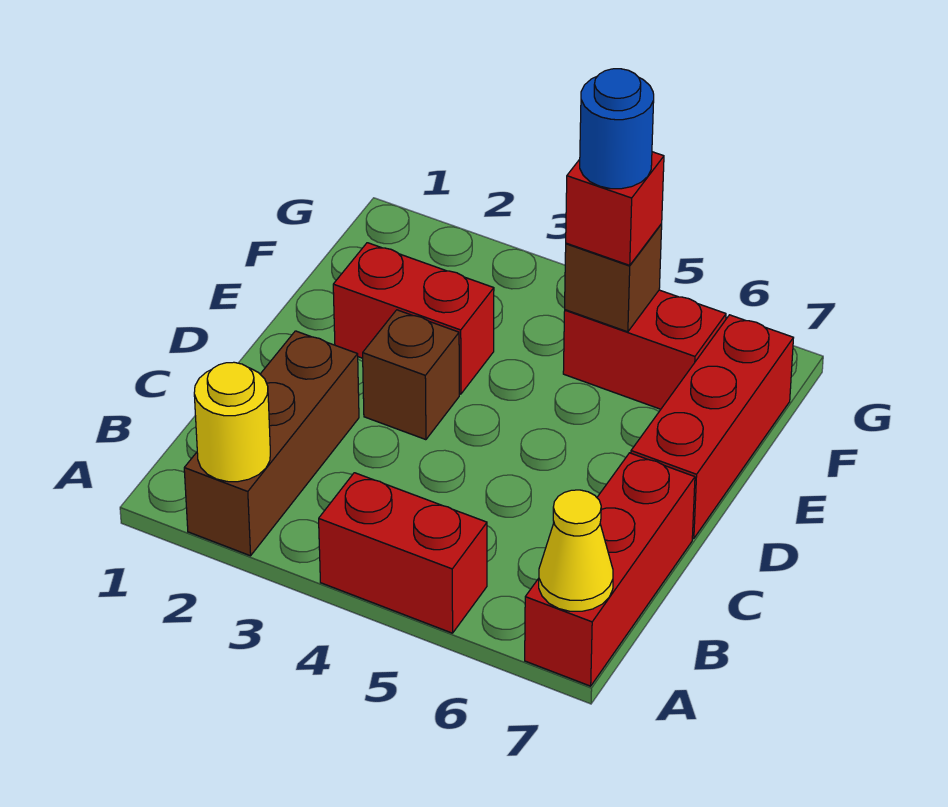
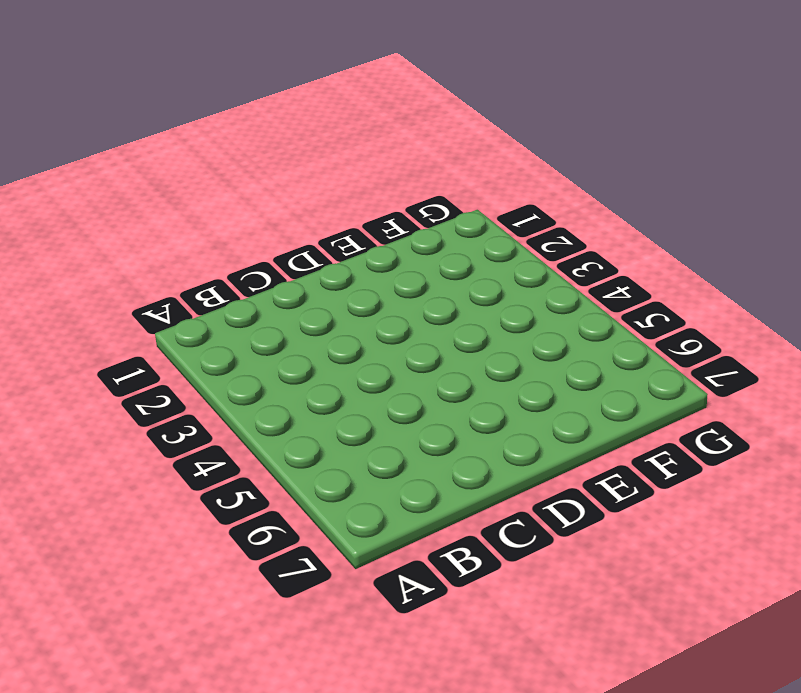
none -> brown 1x3 brick [184,331,359,556]
none -> red 1x2 brick [319,473,487,633]
none -> red 1x3 brick [525,453,695,686]

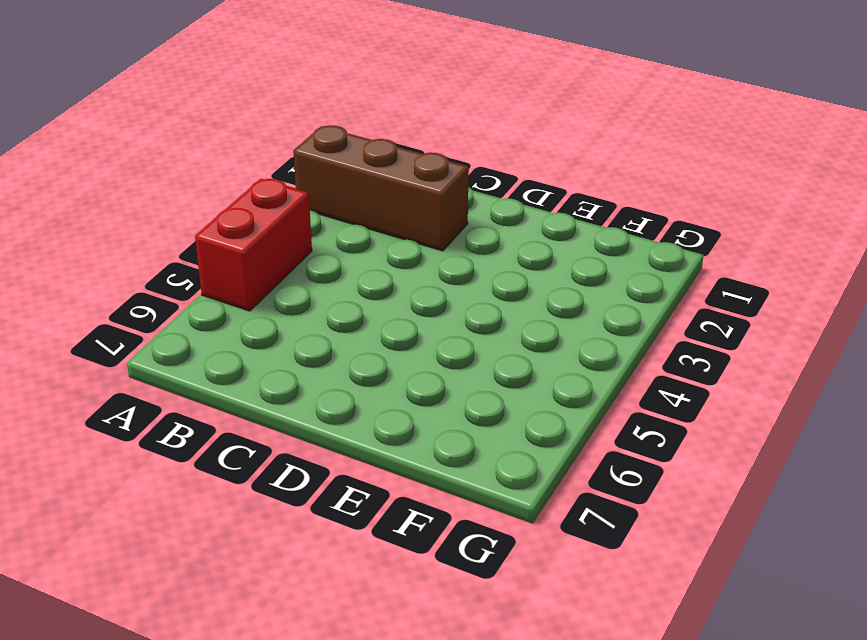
none -> red 1x3 brick [525,453,695,686]
none -> brown 1x1 brick [363,310,459,440]
none -> red 1x3 brick [631,315,793,539]

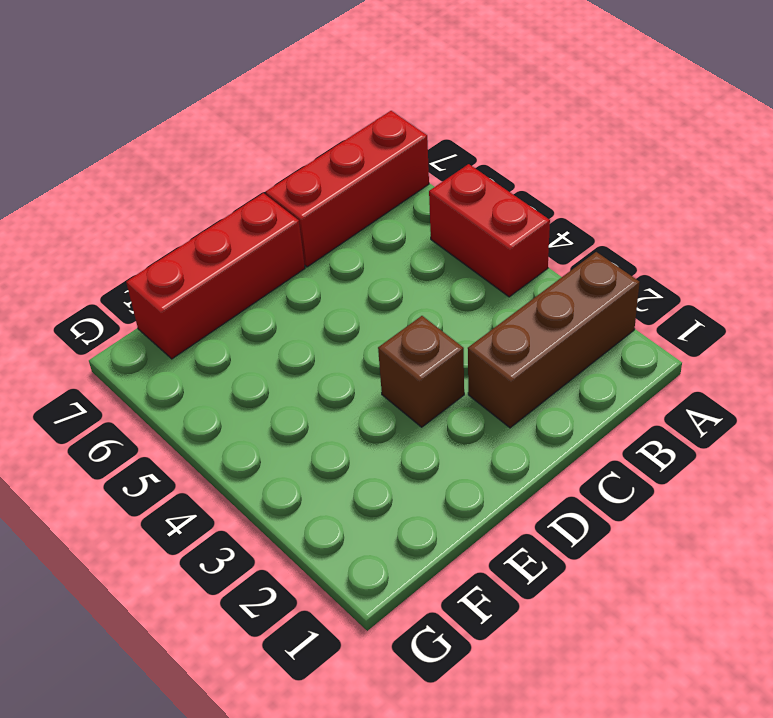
none -> red 1x2 brick [333,243,494,394]
none -> red 1x2 brick [563,290,726,409]
none -> yellow 1x1 round brick [194,362,270,482]

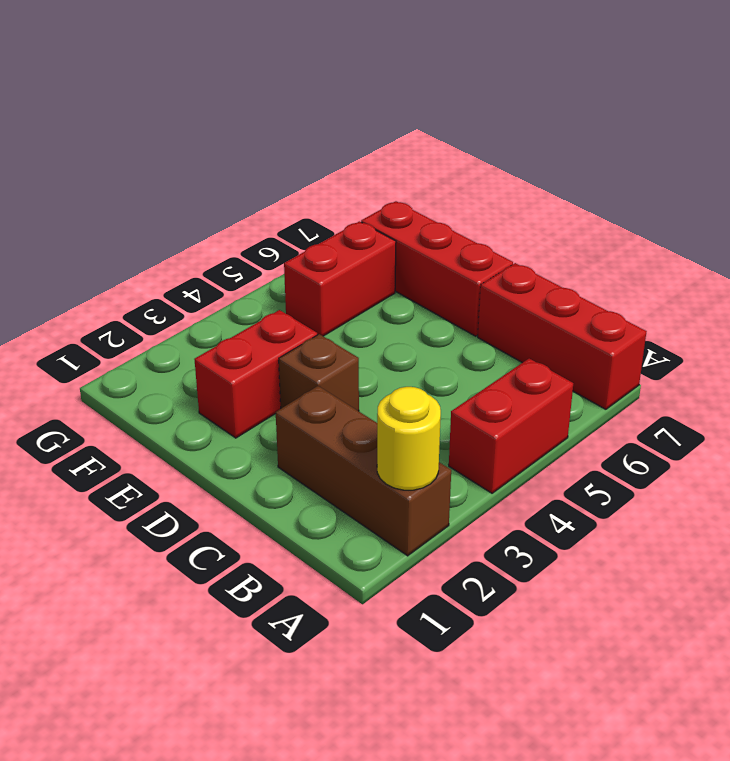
none -> yellow 1x1 cone [539,490,613,611]
none -> brown 1x1 brick [565,224,662,332]
none -> red 1x1 brick [566,152,664,265]

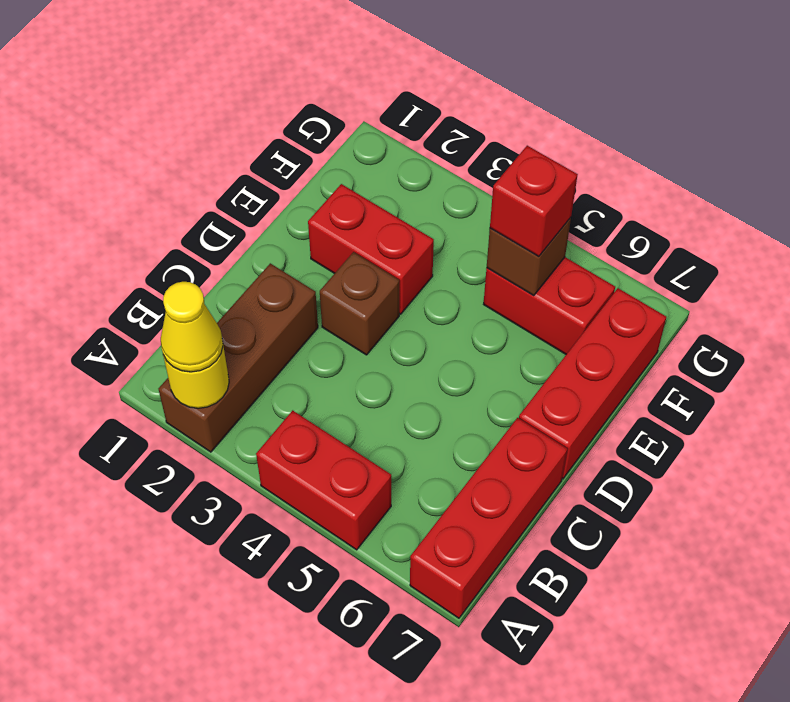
yellow 1x1 cone [161,282,223,372] -> yellow 1x1 cone moved to [539,490,613,611]
none -> blue 1x1 round brick [580,69,654,189]

